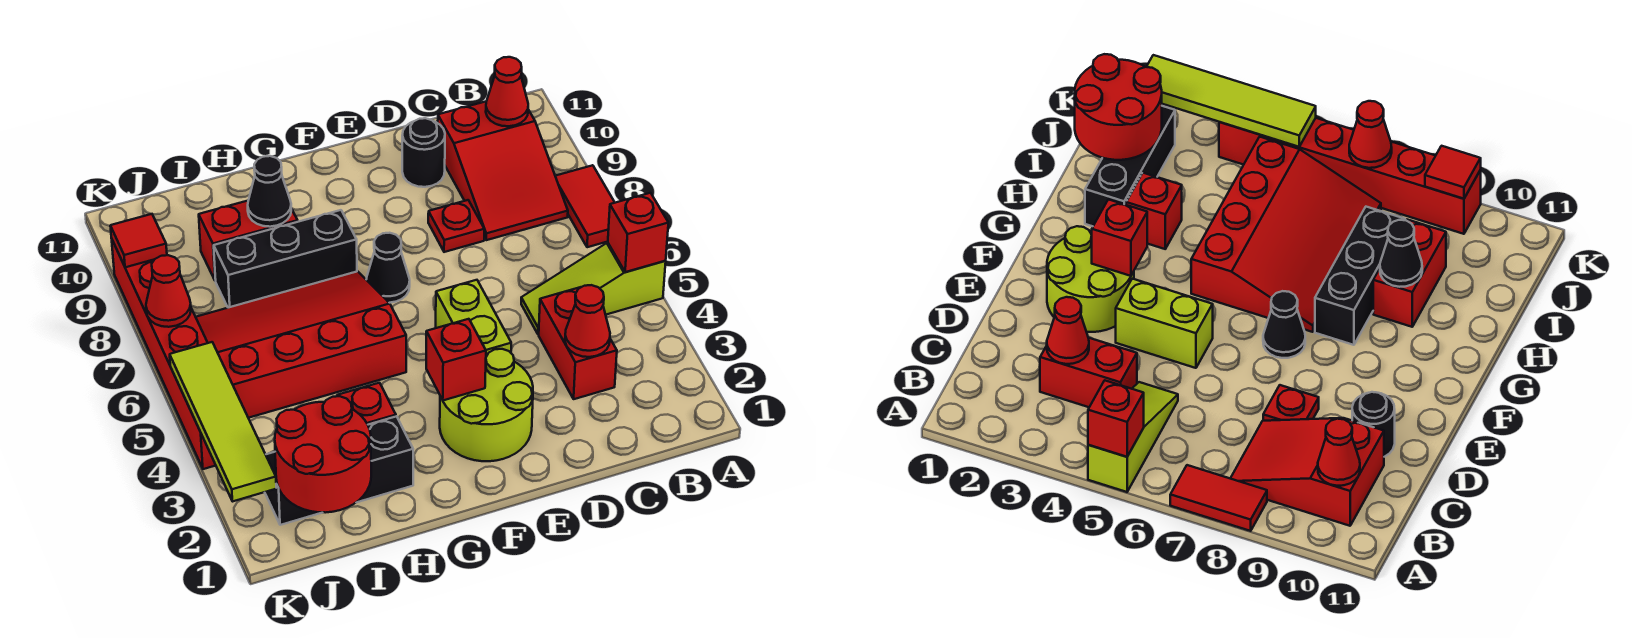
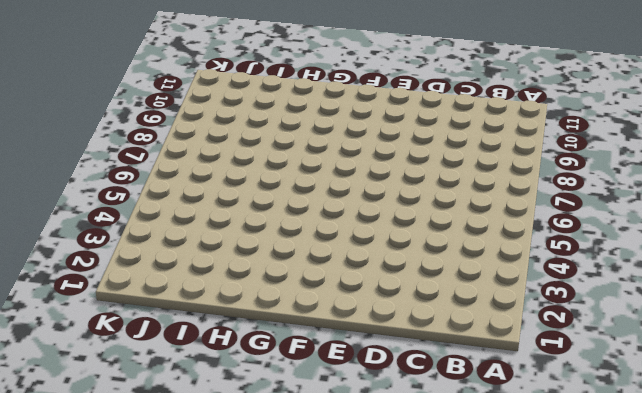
none -> lime 1x3 slope [521,243,666,334]
none -> red 1x2 tile [555,165,615,247]
none -> red 2x3 slope [438,102,568,240]

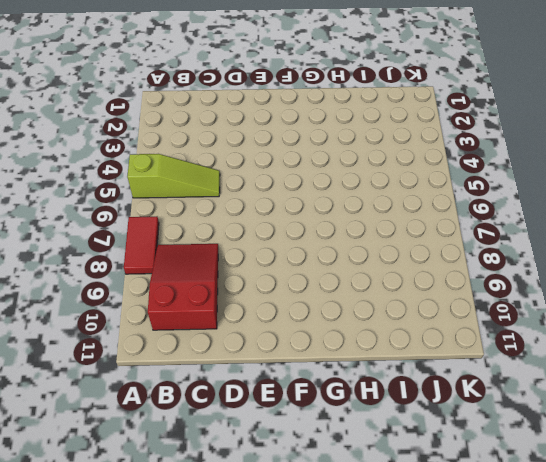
none -> red 1x2 brick [539,287,617,399]
none -> red 1x1 plate [428,200,484,252]
none -> black 1x1 round brick [402,118,445,187]

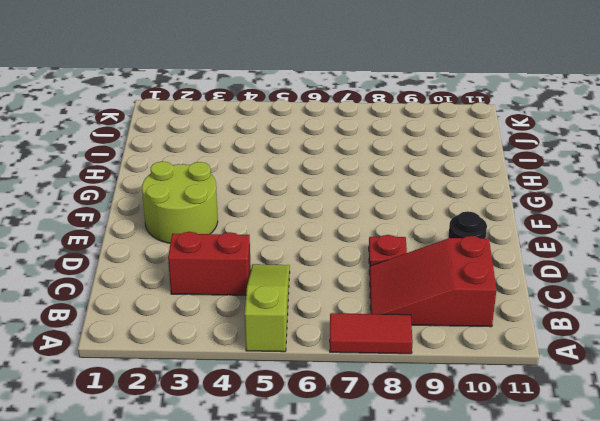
none -> lime 1x2 brick [436,280,511,355]
none -> black 1x1 cone [366,233,410,303]
none -> red 3x4 slope [196,271,406,418]

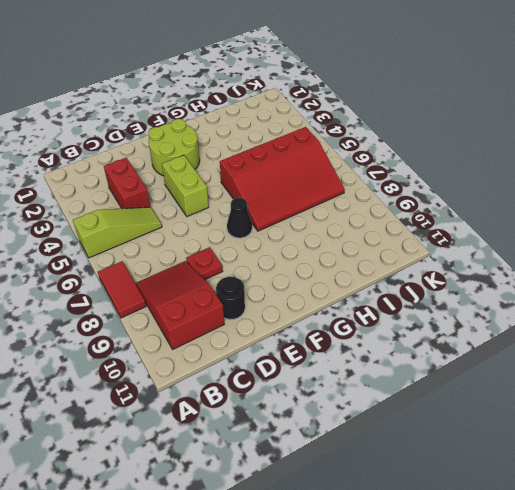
none -> black 1x3 brick [214,210,357,308]
none -> black 1x3 brick [265,416,413,525]
none -> red 1x1 brick [337,383,396,425]

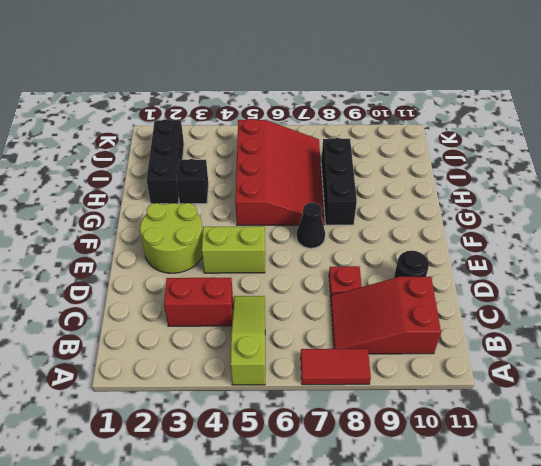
black 1x1 brick [176,159,208,204] -> red 1x1 brick [337,383,396,425]
none -> red 1x2 brick [199,201,298,281]
none -> red 1x6 brick [112,240,216,469]
none -> red 1x1 brick [608,193,668,272]

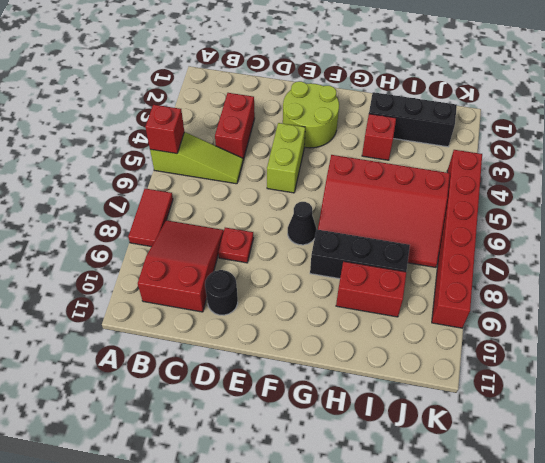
none -> red 1x1 cone [486,57,528,126]
none -> red 1x1 cone [565,285,610,357]
none -> red 1x1 brick [426,319,486,400]

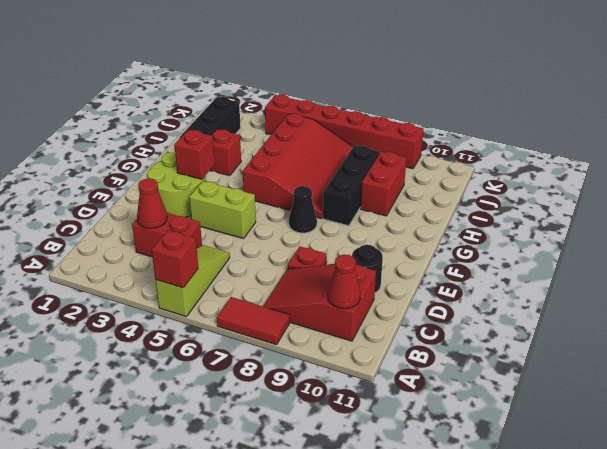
none -> black 1x1 cone [248,156,292,227]
none -> red 2x2 round brick [275,396,371,513]
none -> lime 1x4 tile [170,342,276,501]

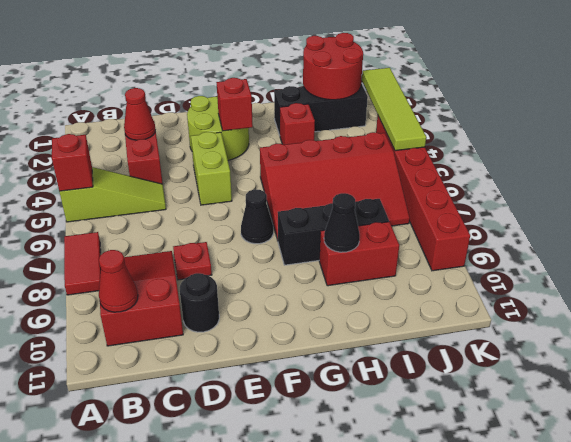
none -> red 1x1 cone [146,255,191,327]
none -> red 1x1 tile [110,214,167,267]

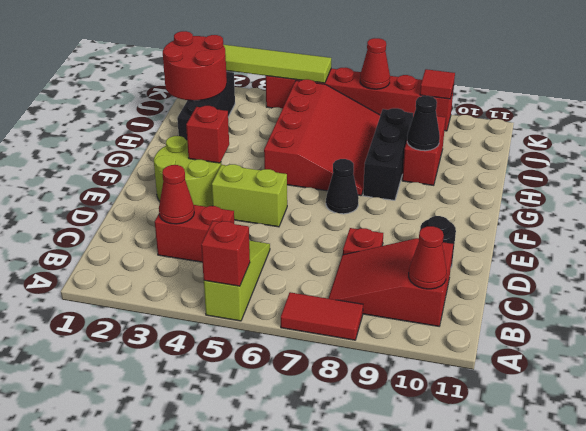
none -> red 1x1 brick [337,383,396,425]

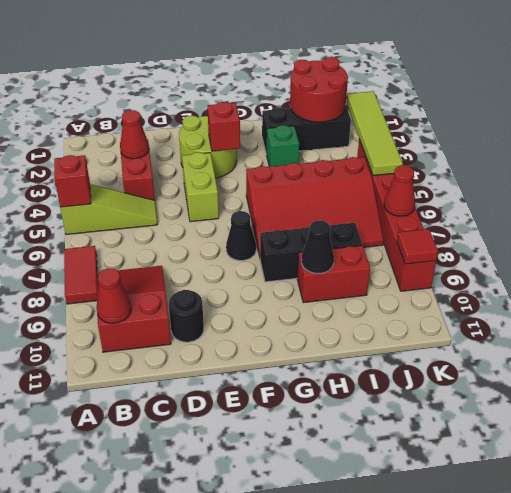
green 1x1 brick [267,125,299,167] -> red 1x1 brick [337,383,396,425]
none -> red 1x1 plate [428,200,484,252]

